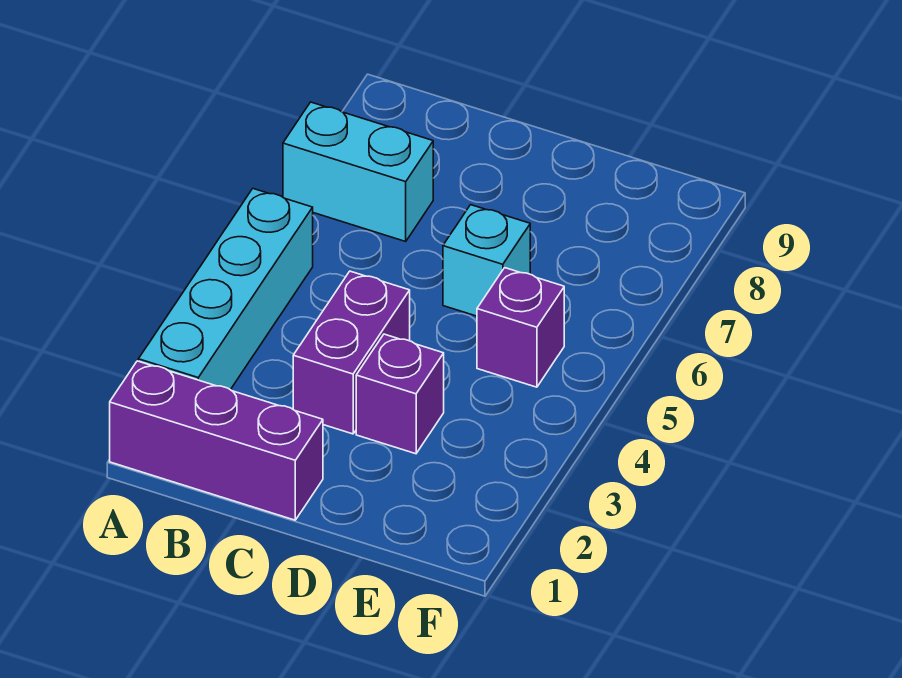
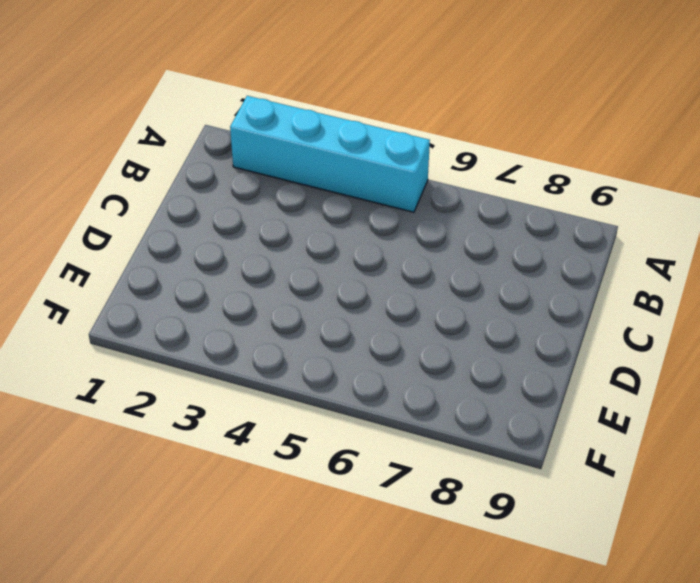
none -> purple 1x3 brick [110,361,323,520]
none -> cyan 1x2 brick [283,102,433,241]

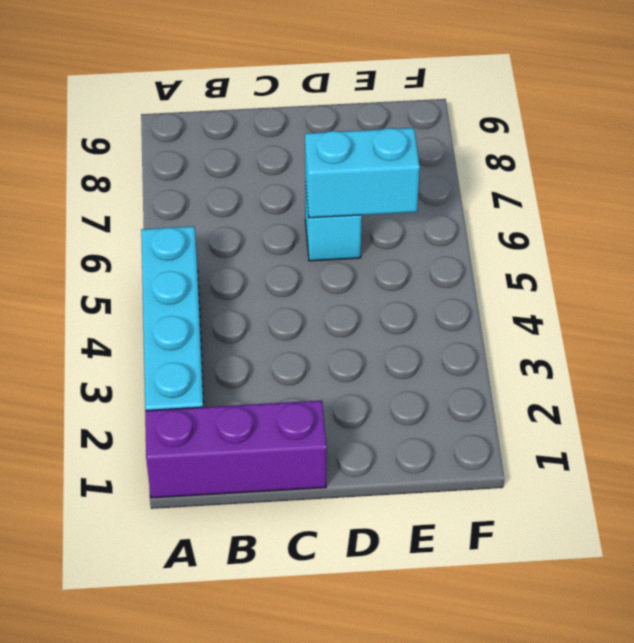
cyan 1x2 brick [305,128,420,218] -> cyan 1x2 brick moved to [283,102,433,241]
none -> purple 1x2 brick [293,271,410,434]
none -> purple 1x1 brick [356,334,444,454]

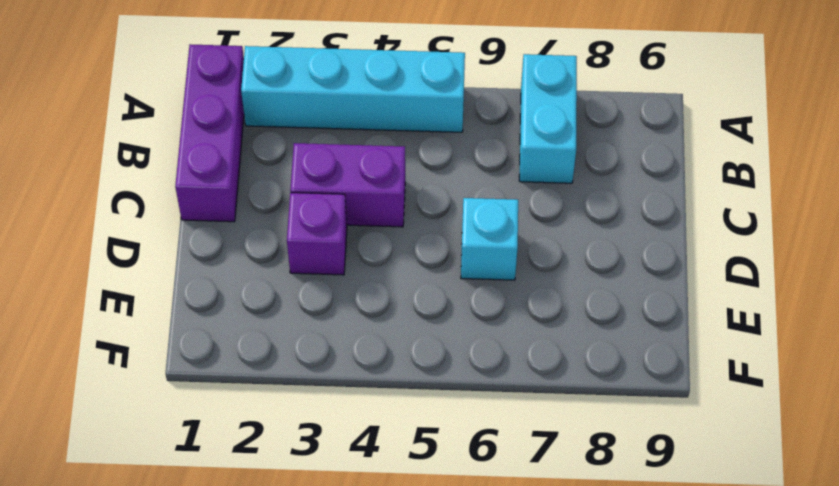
none -> purple 1x1 brick [477,268,564,387]

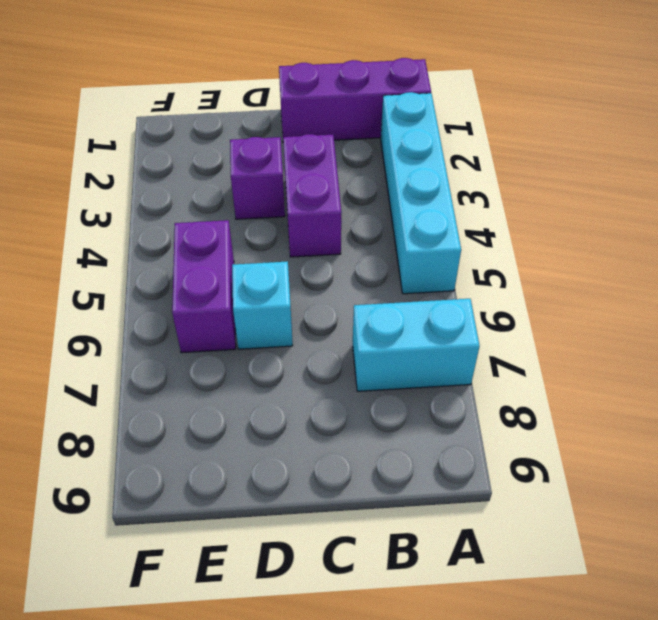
purple 1x2 brick [172,220,236,353] -> purple 1x1 brick [477,268,564,387]

